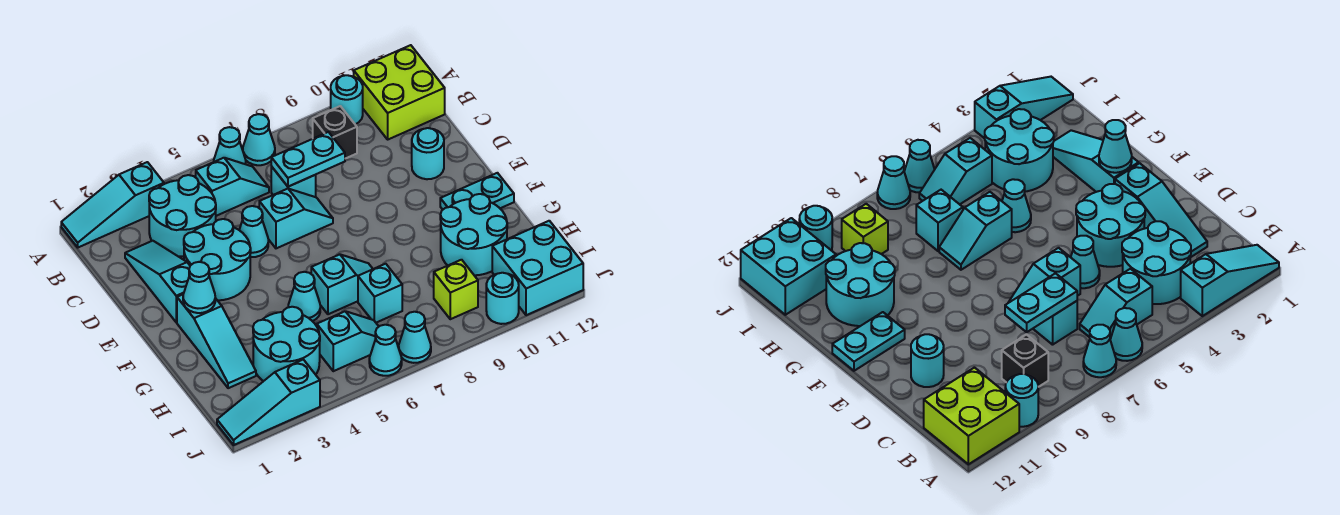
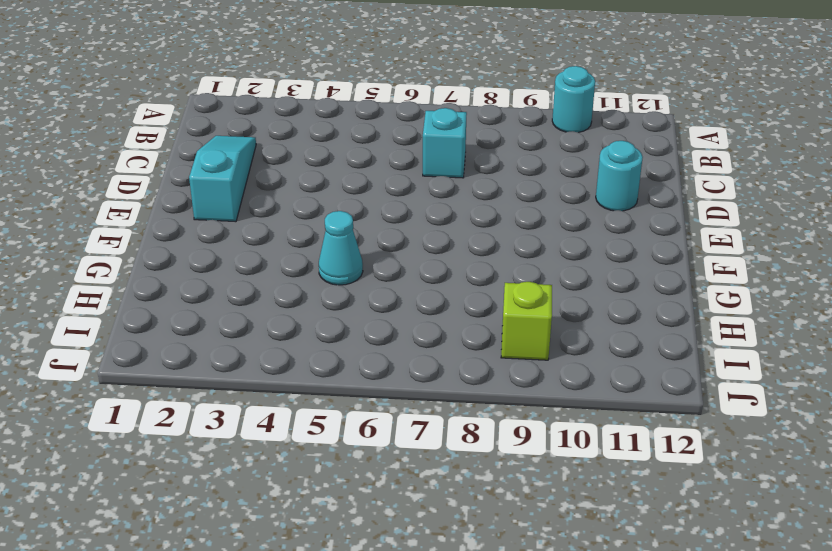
none -> cyan 1x3 slope [61,162,164,247]
none -> cyan 1x1 cone [214,127,246,164]
none -> cyan 1x1 cone [243,114,275,165]
none -> lime 2x2 brick [354,45,445,139]

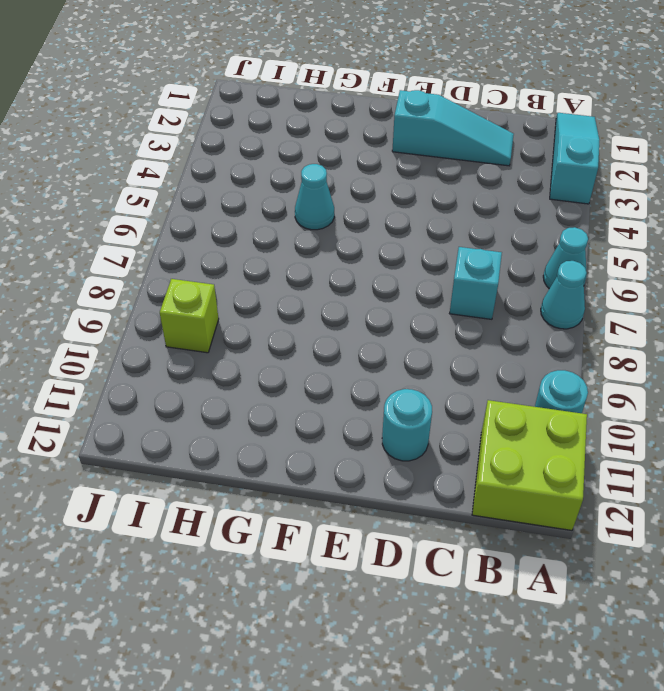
none -> cyan 2x2 round brick [149,175,216,256]
none -> cyan 1x2 slope [196,158,269,216]
none -> black 1x1 brick [313,106,357,159]
none -> cyan 2x2 round brick [184,219,251,300]

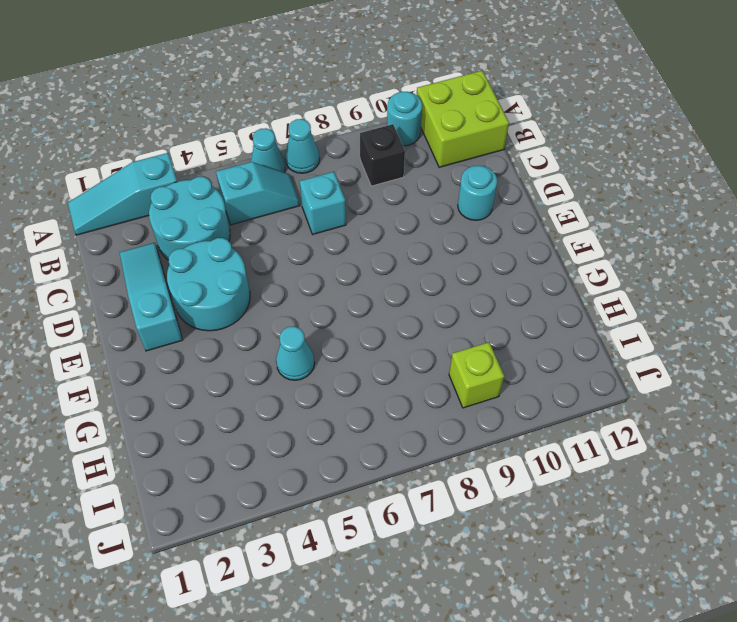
none -> cyan 1x1 cone [239,206,268,257]
none -> cyan 1x2 slope [259,189,333,248]
none -> cyan 1x3 slope [177,295,256,388]
none -> cyan 1x2 plate [440,173,514,209]

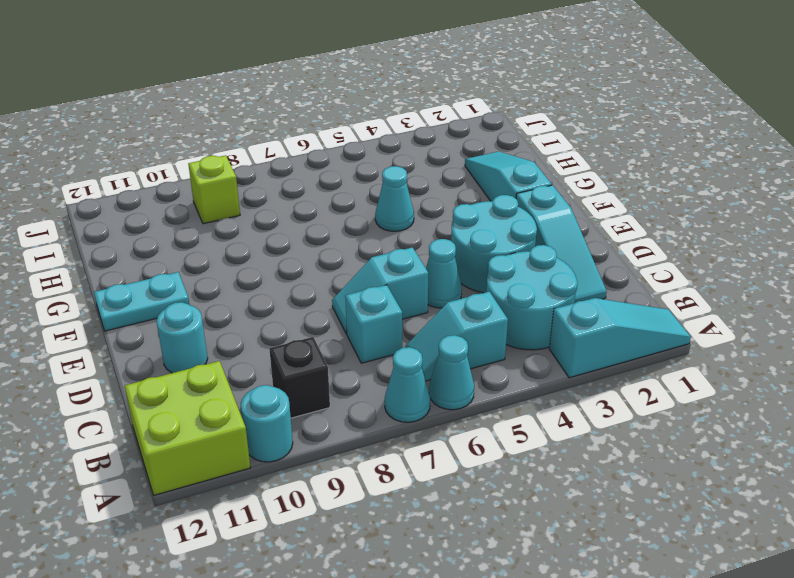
none -> cyan 1x2 slope [311,254,373,314]
none -> cyan 2x2 round brick [440,194,507,275]
none -> cyan 2x2 round brick [253,307,320,381]
none -> cyan 1x1 brick [358,264,402,323]

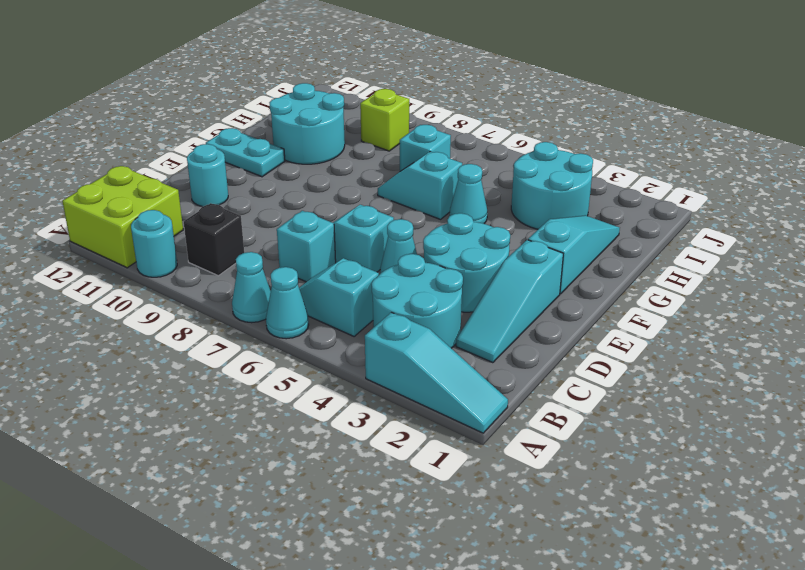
none -> cyan 1x2 slope [317,311,379,371]
none -> cyan 2x2 brick [492,221,583,315]
none -> cyan 1x3 slope [217,360,320,445]
none -> cyan 1x1 cone [369,325,402,376]

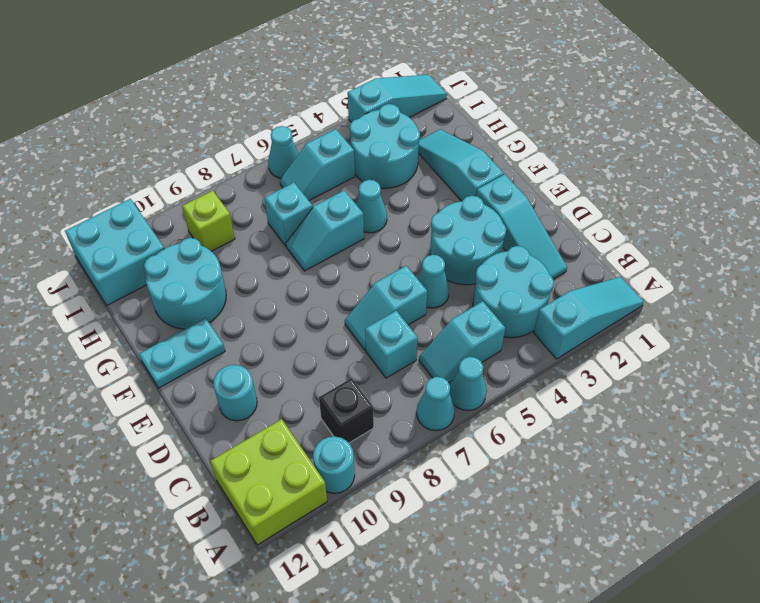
none -> cyan 1x1 cone [399,312,431,363]
none -> cyan 1x1 round brick [486,273,519,324]
none -> cyan 1x2 plate [271,132,345,187]
none -> cyan 1x1 cone [183,262,215,313]

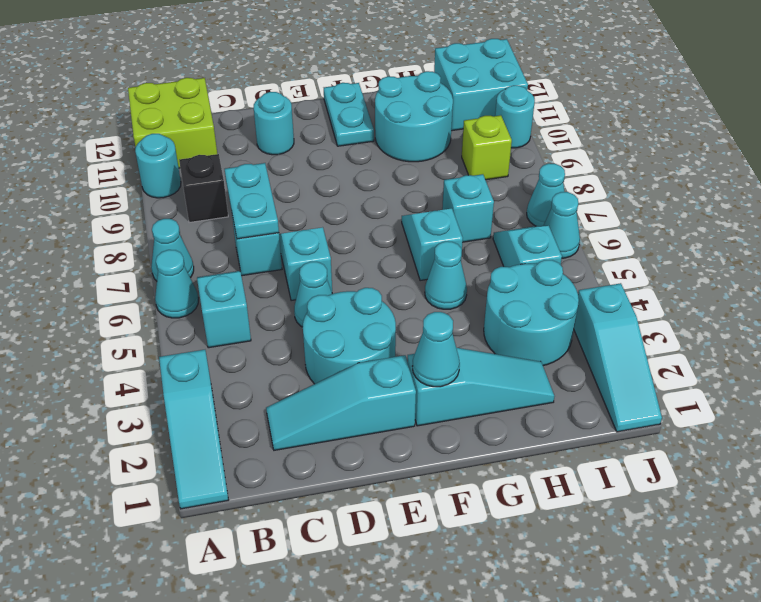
none -> cyan 2x2 round brick [149,175,216,256]

